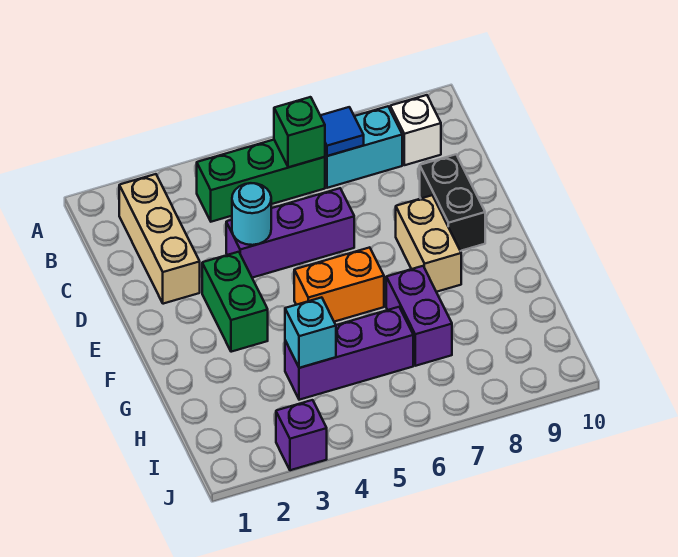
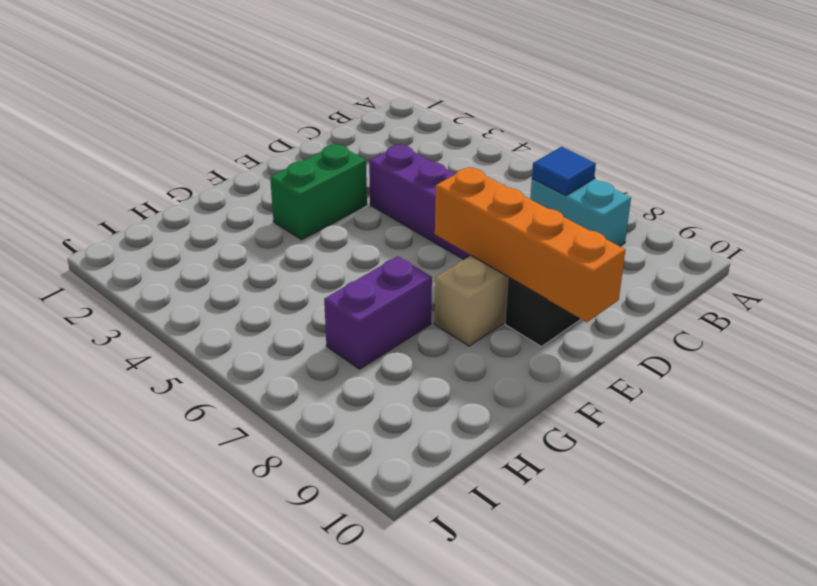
orange 1x4 brick [435,167,625,322] -> none
none -> tan 1x3 brick [119,174,200,304]
none -> green 1x3 brick [197,140,325,222]
none -> white 1x1 brick [390,95,441,165]

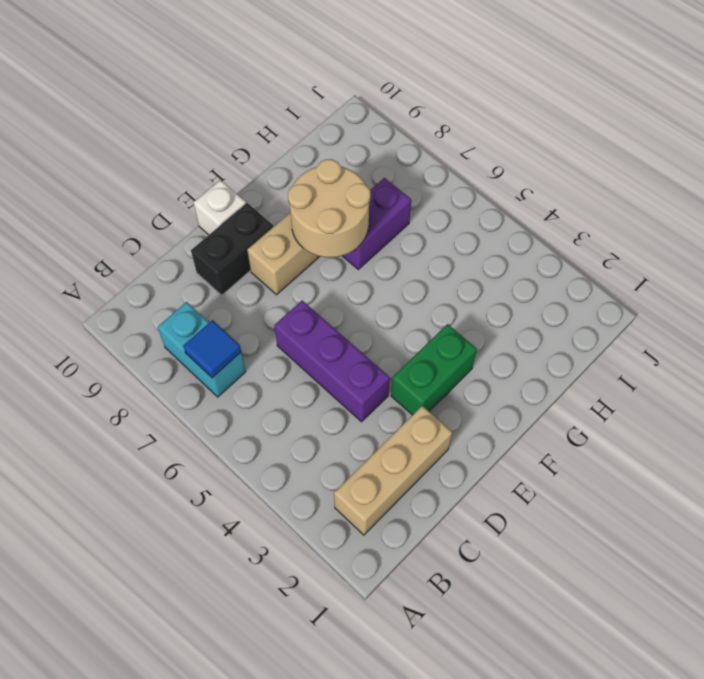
white 1x1 brick [193,180,246,235] -> white 1x1 brick moved to [390,95,441,165]
tan 2x2 round brick [288,159,370,258] -> none
none -> green 1x3 brick [197,140,325,222]
none -> orange 1x2 brick [294,247,384,322]
none -> purple 1x3 brick [285,307,413,400]

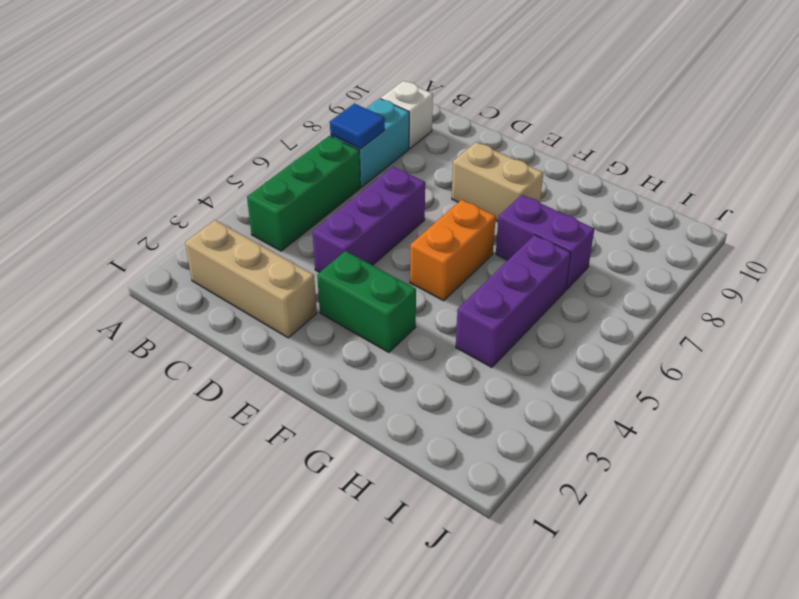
none -> black 1x2 brick [420,154,485,251]
none -> purple 1x1 brick [276,400,327,470]
none -> green 1x1 brick [274,97,325,167]

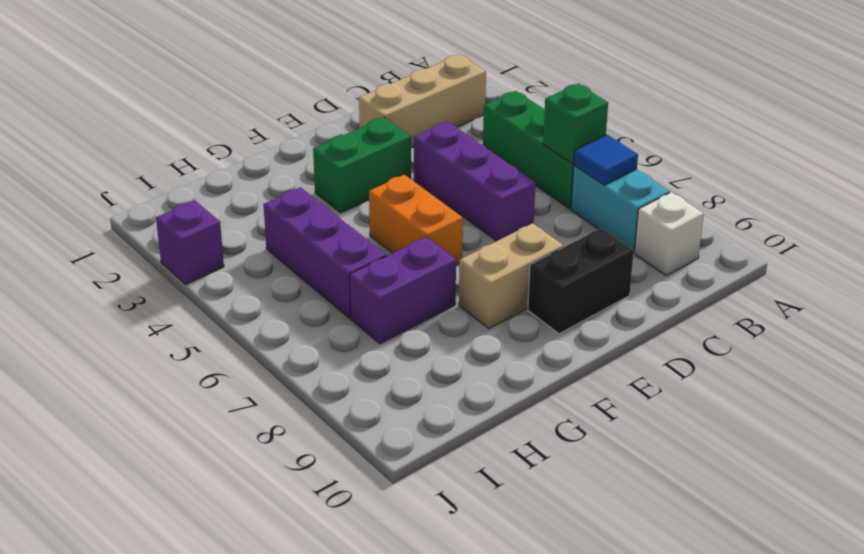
none -> cyan 1x1 round brick [232,183,271,245]
none -> cyan 1x1 brick [285,297,336,368]

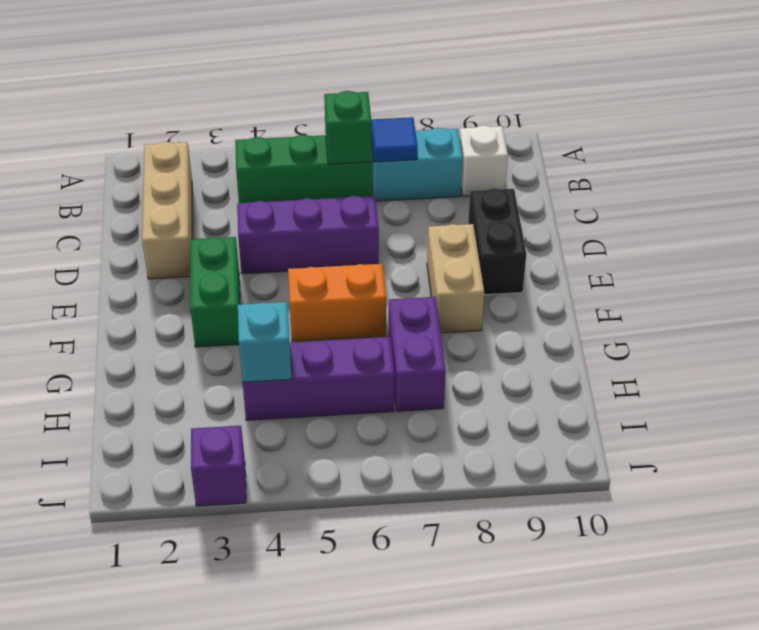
none -> cyan 1x1 round brick [232,183,271,245]

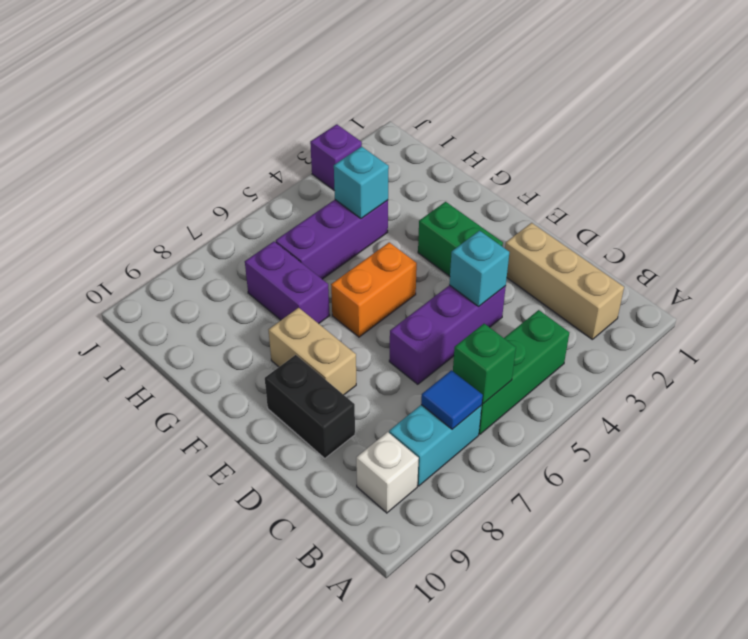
cyan 1x1 brick [449,231,509,306] -> cyan 1x1 round brick [232,183,271,245]

